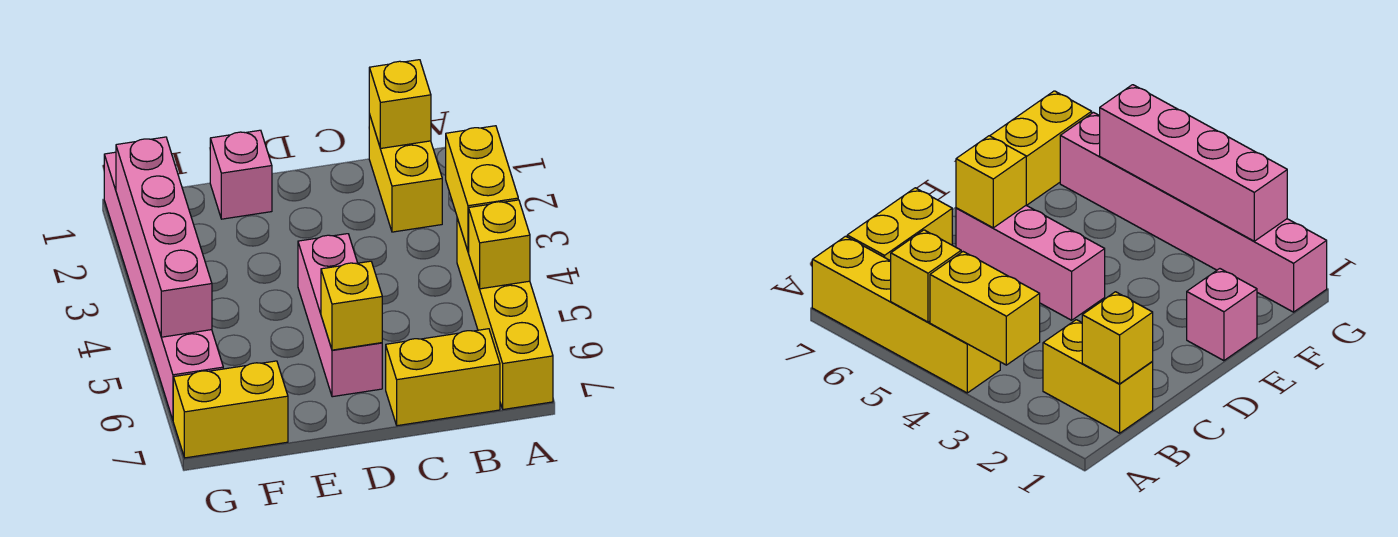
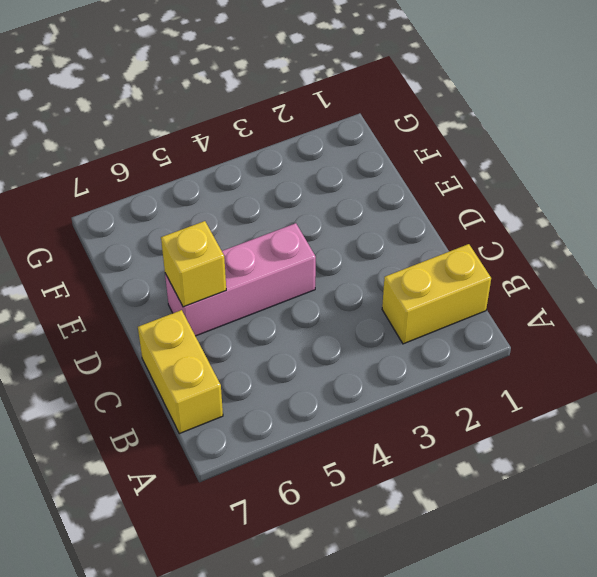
none -> yellow 1x4 brick [457,218,553,409]
none -> pink 1x1 brick [210,130,272,219]
none -> yellow 1x2 brick [173,361,288,458]

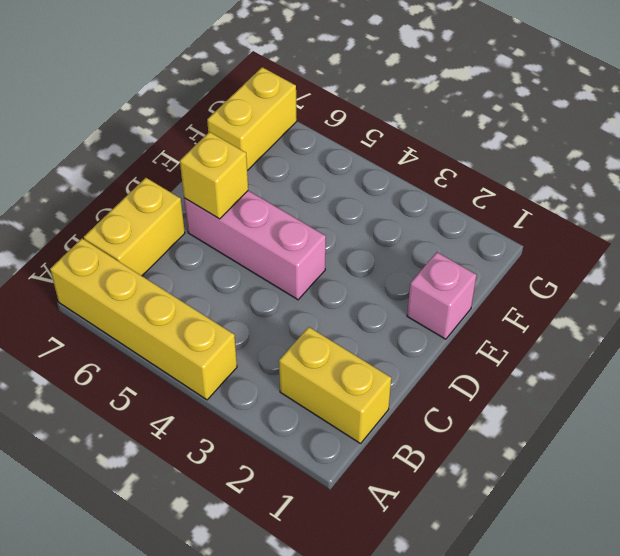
none -> pink 1x6 brick [104,152,223,420]
none -> yellow 1x2 brick [446,126,518,252]
none -> yellow 1x1 brick [469,200,530,289]

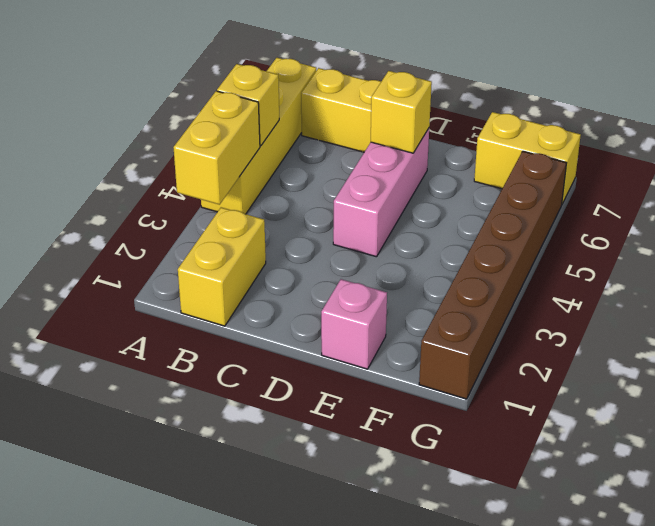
brown 1x6 brick [419,151,566,399] -> pink 1x6 brick [104,152,223,420]
none -> yellow 1x1 brick [369,60,431,149]
none -> pink 1x4 brick [116,137,212,337]

